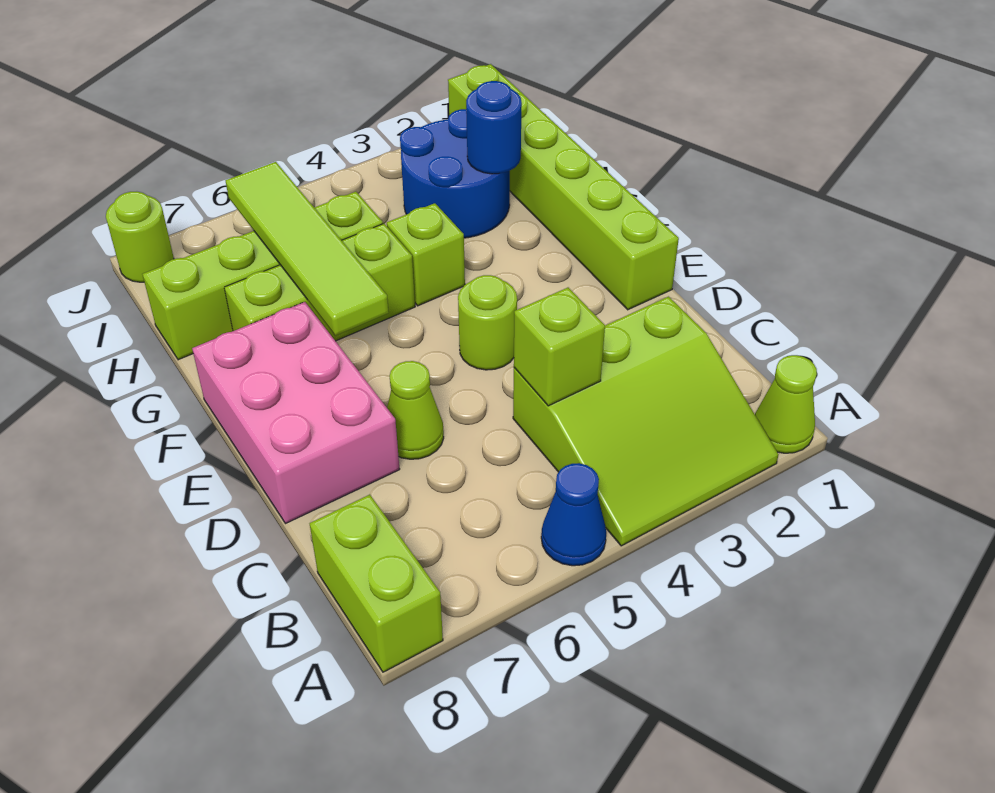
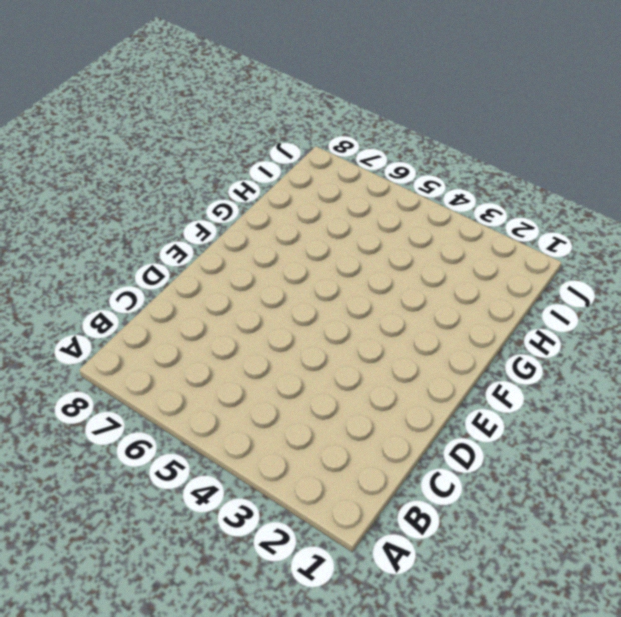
none -> lime 1x1 cone [755,355,817,453]
none -> lime 3x3 slope [513,297,778,546]
none -> blue 1x1 cone [541,463,606,566]

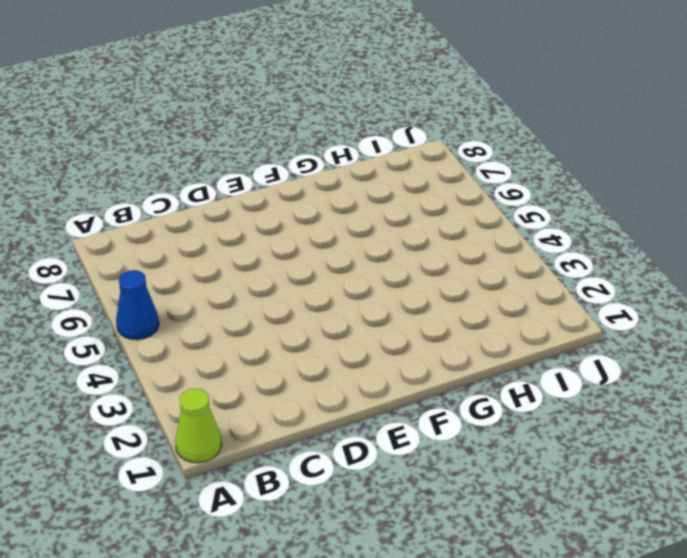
none -> lime 3x3 slope [513,297,778,546]
none -> lime 1x2 brick [310,494,443,672]
none -> lime 1x1 cone [387,361,444,459]

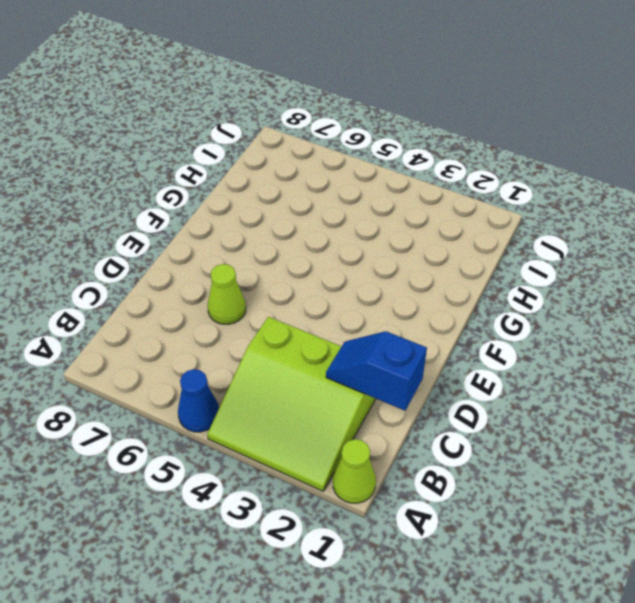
blue 1x2 slope [326,331,427,411] -> none
none -> lime 1x2 brick [310,494,443,672]
none -> pink 2x3 brick [192,302,400,524]
none -> lime 1x6 brick [448,64,679,310]

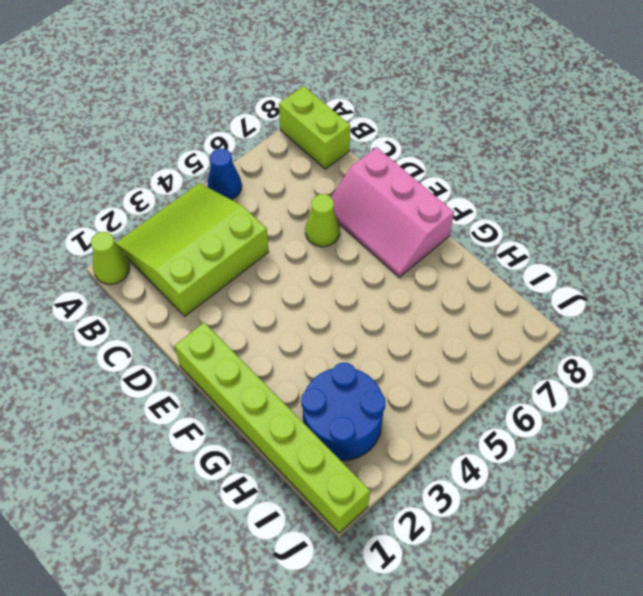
pink 2x3 slope [331,147,454,277] -> pink 2x3 brick [192,302,400,524]
none -> lime 1x1 round brick [458,275,517,370]
none -> lime 1x1 brick [387,203,465,306]
none -> lime 1x3 brick [224,224,415,341]

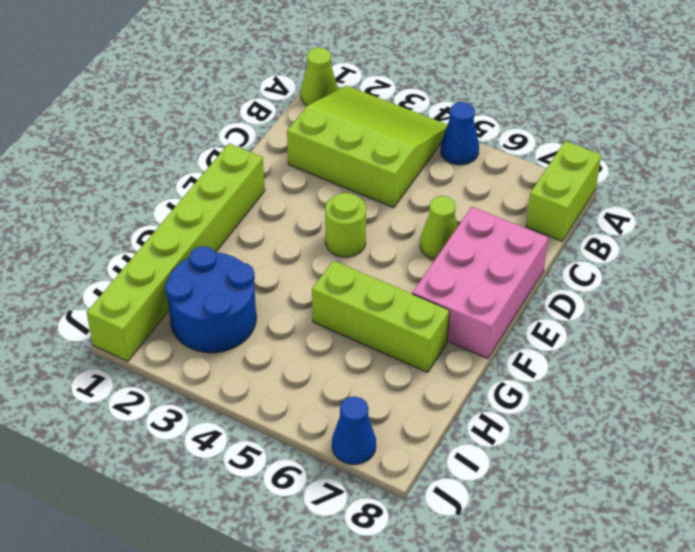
blue 1x1 cone [332,397,376,464] -> none
none -> lime 1x1 brick [387,203,465,306]
none -> lime 1x4 brick [143,192,383,360]
none -> lime 1x1 round brick [106,192,174,282]

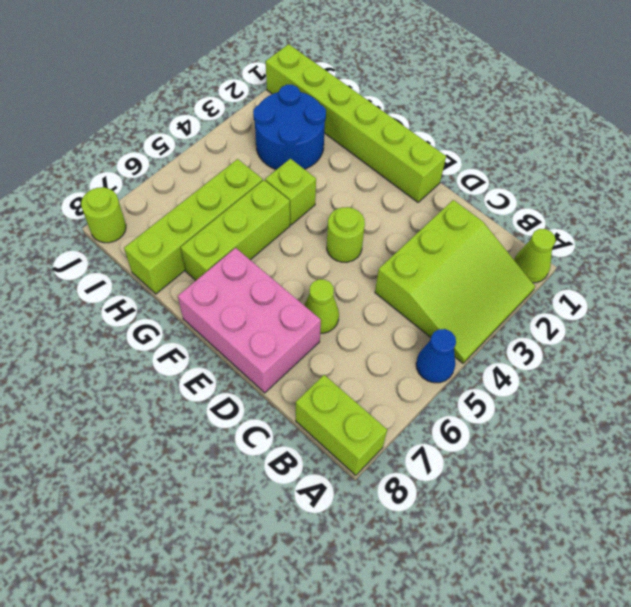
none -> lime 1x1 brick [514,288,605,406]
none -> lime 1x4 tile [226,162,389,335]
none -> blue 1x1 round brick [466,81,522,174]

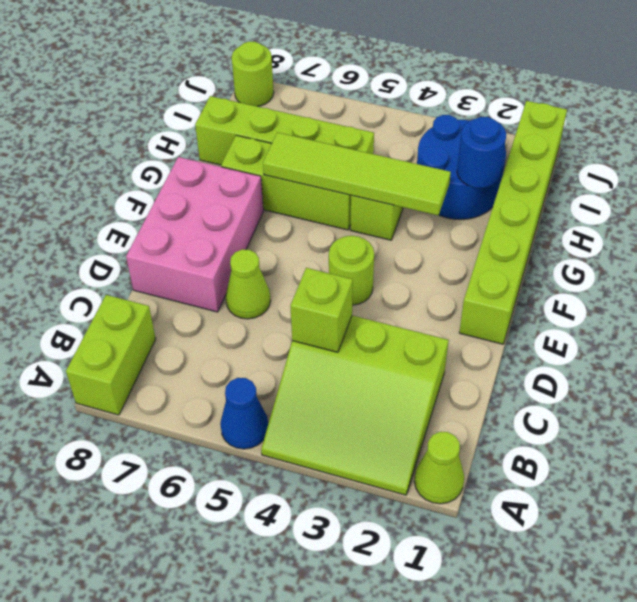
lime 1x4 tile [263,132,451,216] -> lime 1x4 tile turned to [226,162,389,335]

